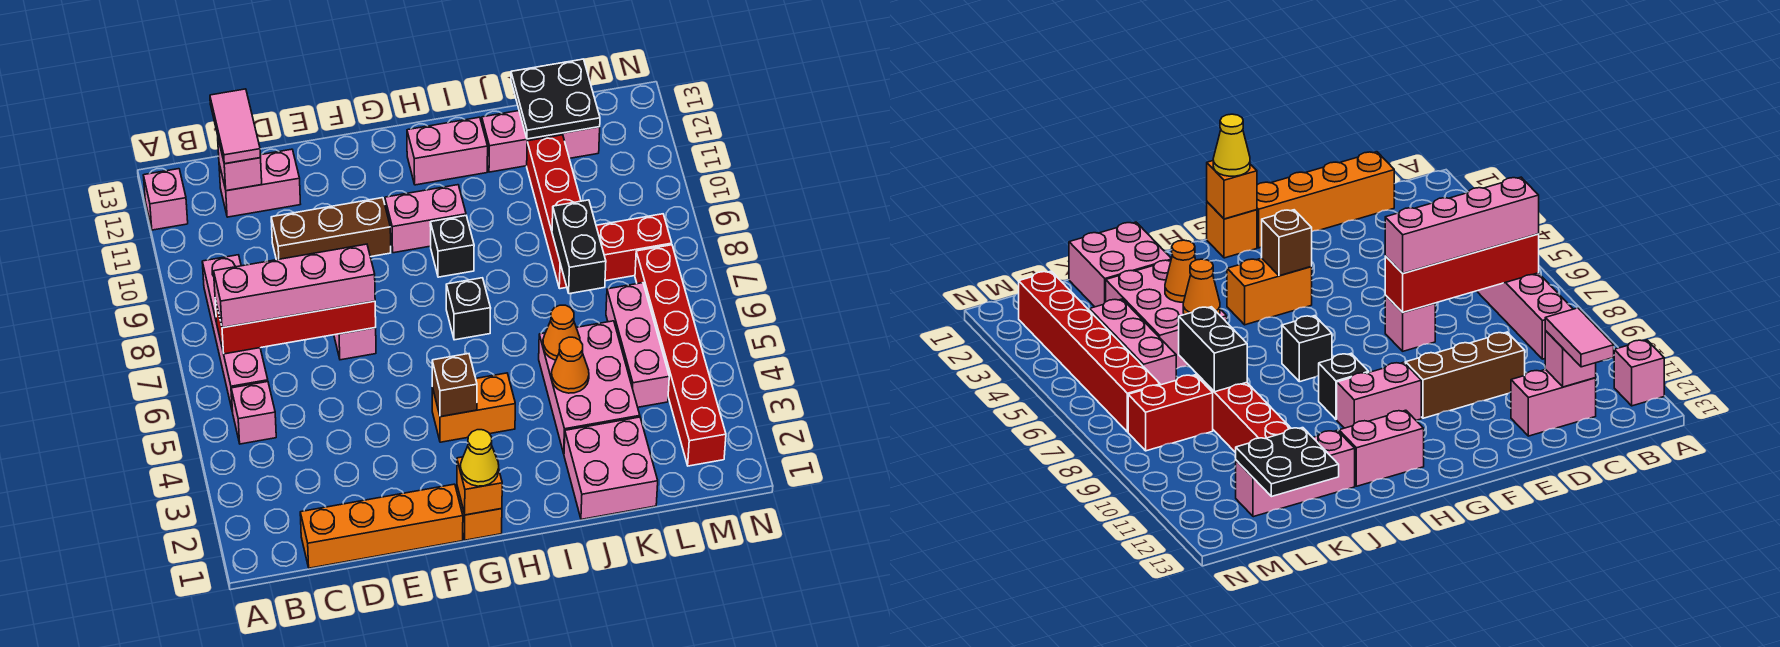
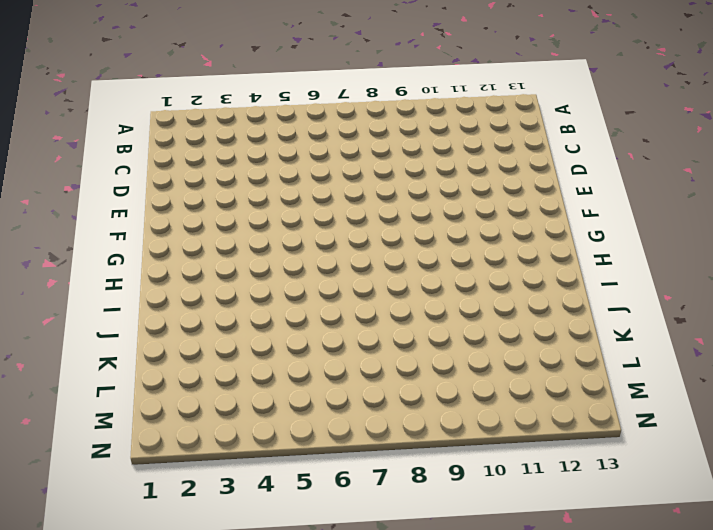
none -> pink 1x1 brick [143,169,188,230]
none -> pink 1x1 brick [231,382,276,444]
none -> pink 1x4 brick [202,255,268,412]
none -> orange 1x4 brick [300,484,463,568]

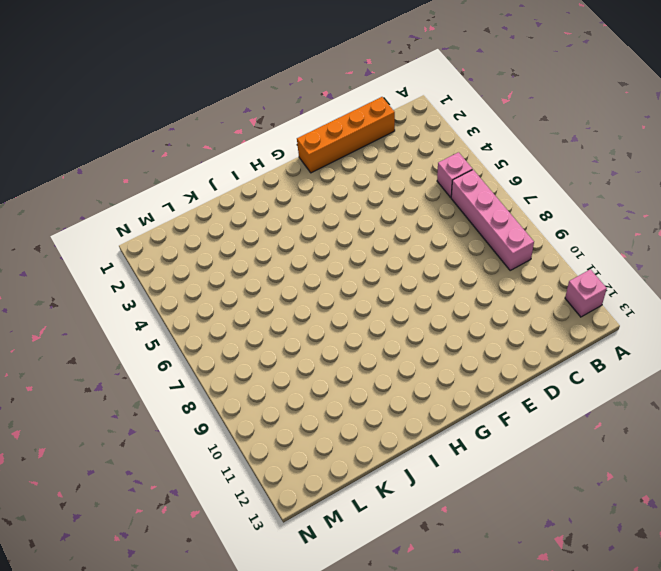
none -> pink 1x2 brick [219,149,300,217]
none -> brown 1x3 brick [271,198,391,260]
none -> pink 1x1 brick [334,328,376,360]
none -> orange 1x1 brick [457,486,502,540]

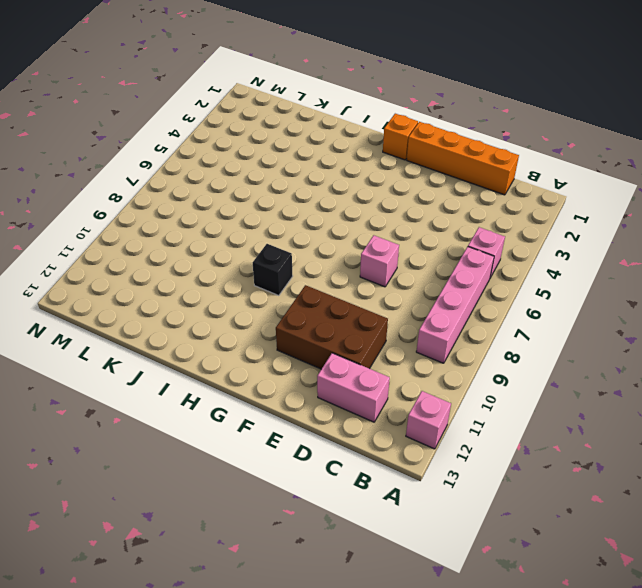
brown 2x3 brick [276,285,388,369] -> brown 1x3 brick [271,198,391,260]
none -> orange 1x2 brick [432,373,515,442]
none -> pink 1x2 brick [385,185,466,253]
none -> black 1x1 brick [446,278,491,340]
none -> pink 1x2 brick [407,117,488,185]

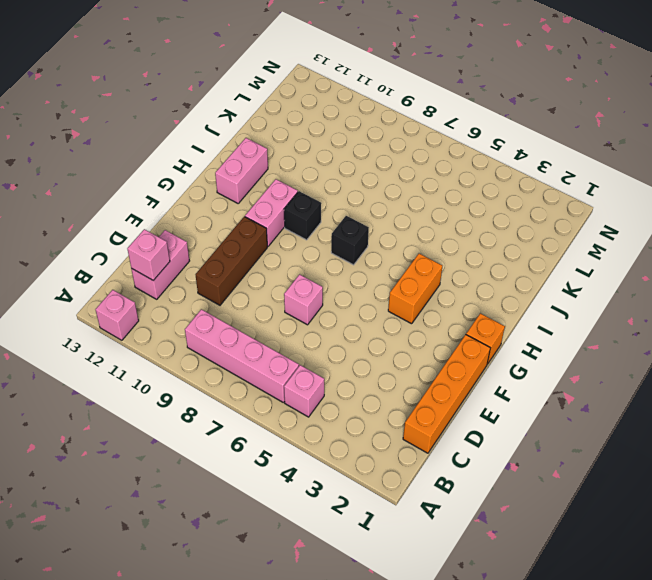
none -> pink 2x2 brick [564,417,658,519]
none -> pink 2x3 brick [539,321,640,453]
none -> pink 1x3 brick [482,111,600,172]
none -> red 1x4 brick [527,135,581,289]

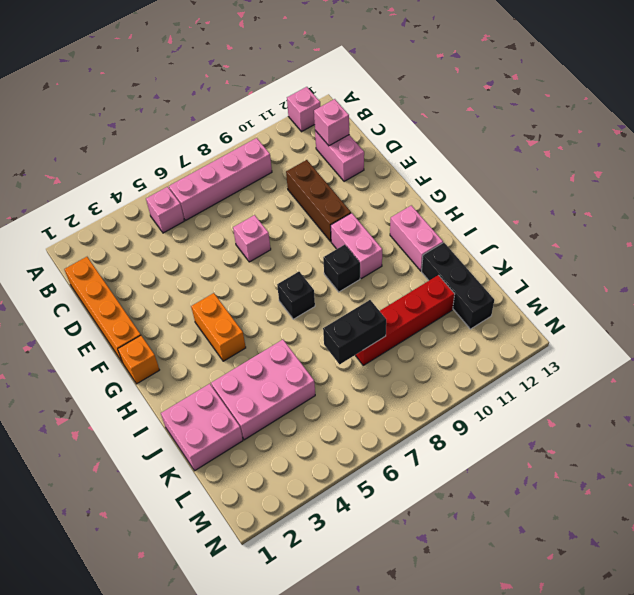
black 1x3 brick [422,243,494,329] -> pink 1x3 brick [482,111,600,172]
none -> pink 1x3 brick [606,283,669,407]
none -> red 1x2 brick [596,214,672,281]
none -> red 1x6 brick [635,245,726,466]
none -> red 1x4 brick [215,299,376,354]

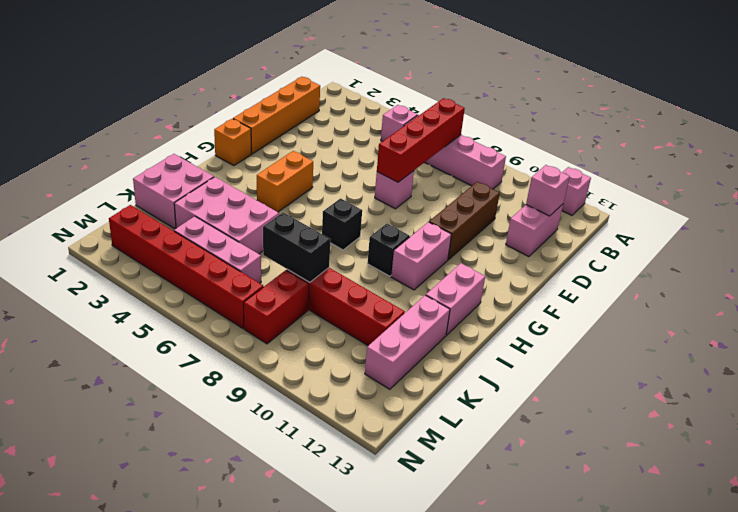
none -> orange 1x1 brick [457,457,502,515]
none -> brown 1x1 brick [432,354,477,417]
none -> orange 1x1 cone [551,337,589,393]
none -> orange 1x1 cone [543,305,580,360]

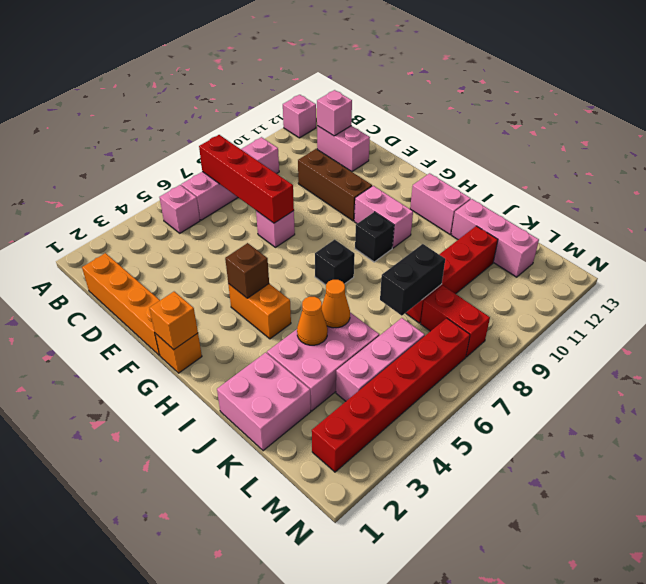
none -> black 2x2 plate [511,59,600,139]
none -> pink 1x4 brick [214,244,375,328]
none -> pink 1x2 tile [210,89,261,164]
none -> yellow 1x1 cone [461,430,499,486]

